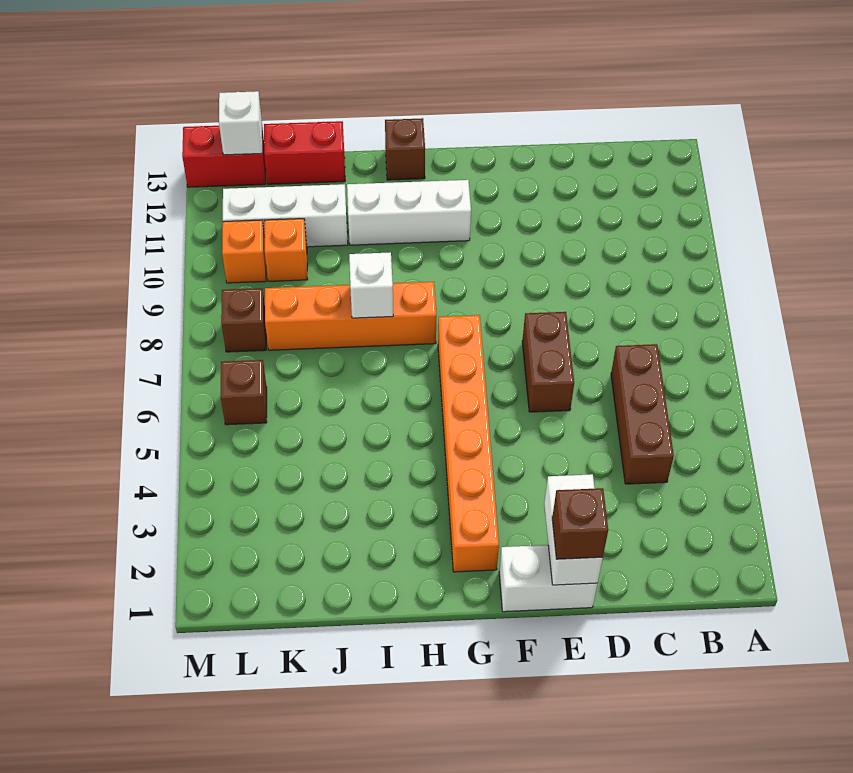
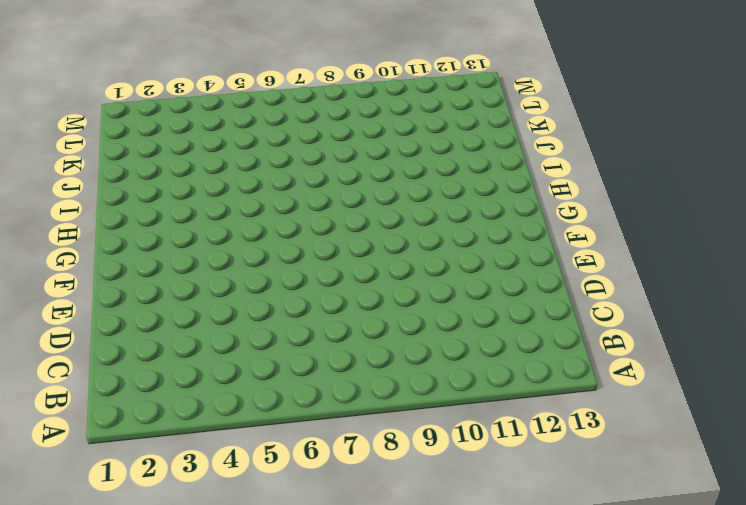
none -> brown 1x3 brick [611,344,674,484]
none -> white 1x2 brick [499,545,597,612]
none -> brown 1x2 brick [522,312,574,412]

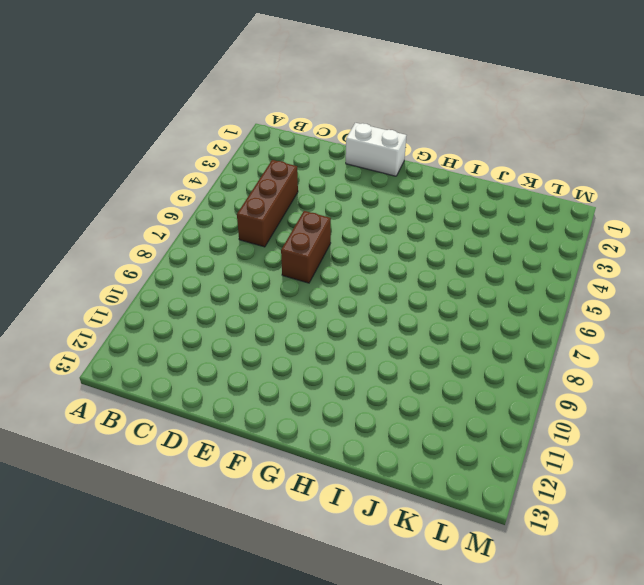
none -> orange 1x6 brick [438,315,499,572]
none -> white 1x3 brick [347,180,471,245]
none -> orange 1x4 brick [265,282,436,350]

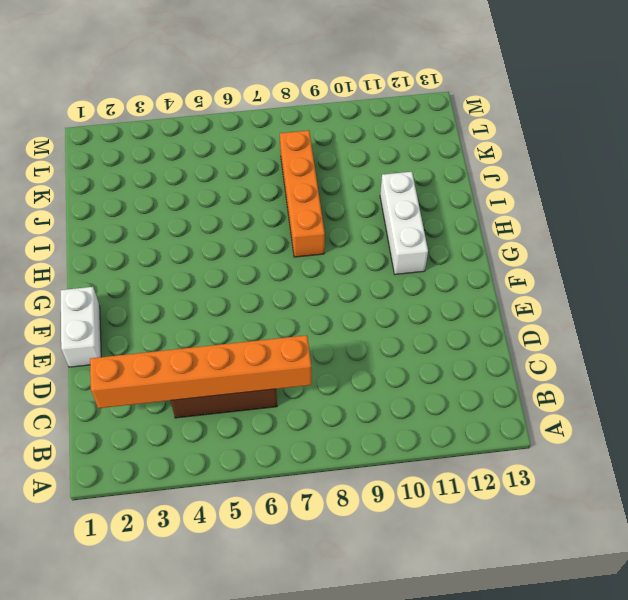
orange 1x6 brick [90,335,312,408] -> orange 1x6 brick moved to [438,315,499,572]
none -> brown 1x2 brick [522,312,574,412]
none -> brown 1x1 brick [385,118,425,180]
none -> white 1x3 brick [223,184,348,247]

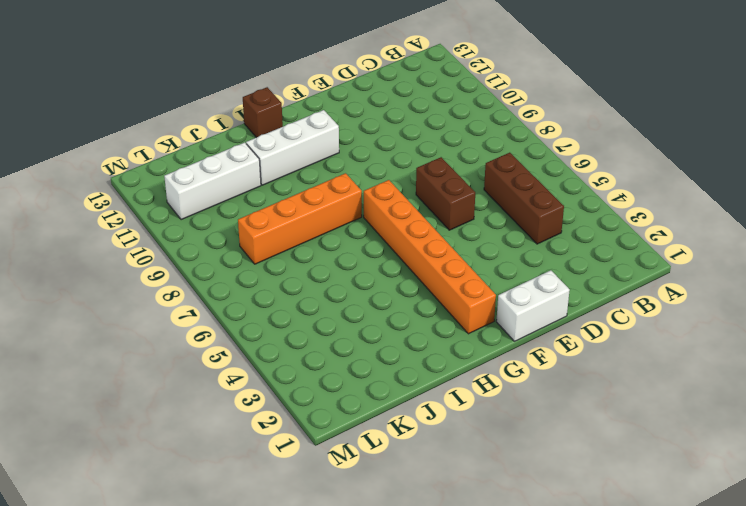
none -> red 1x2 brick [264,121,345,184]
none -> orange 1x1 brick [265,219,307,281]
none -> brown 1x1 brick [221,360,267,425]

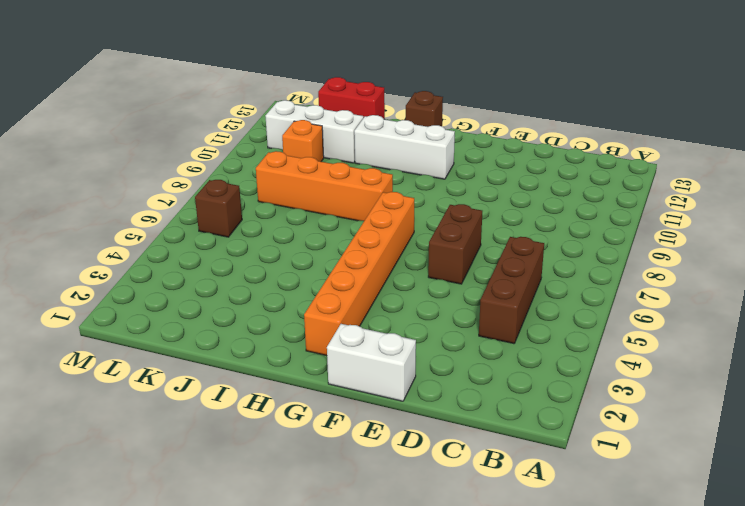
none -> brown 1x1 brick [221,288,266,352]
none -> orange 1x1 brick [222,220,266,283]
none -> red 1x2 brick [182,126,266,187]

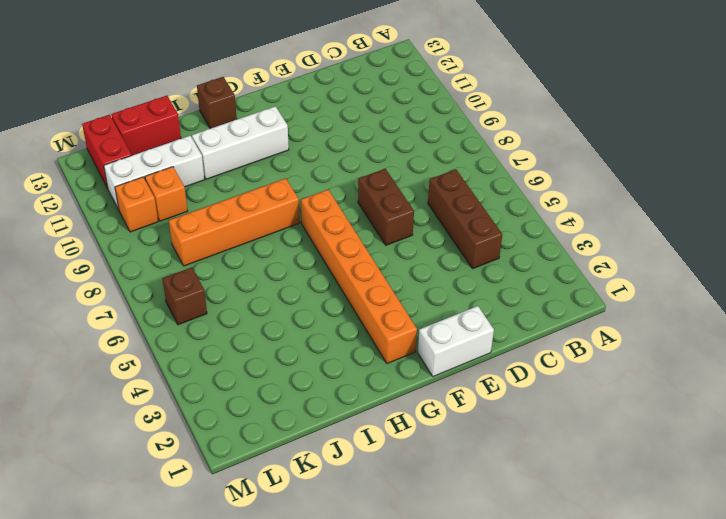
red 1x2 brick [82,115,132,188] -> red 1x2 brick turned to [182,126,266,187]
none -> brown 1x1 brick [221,288,266,352]
none -> white 1x2 brick [544,474,603,585]
none -> white 1x1 brick [349,252,393,318]

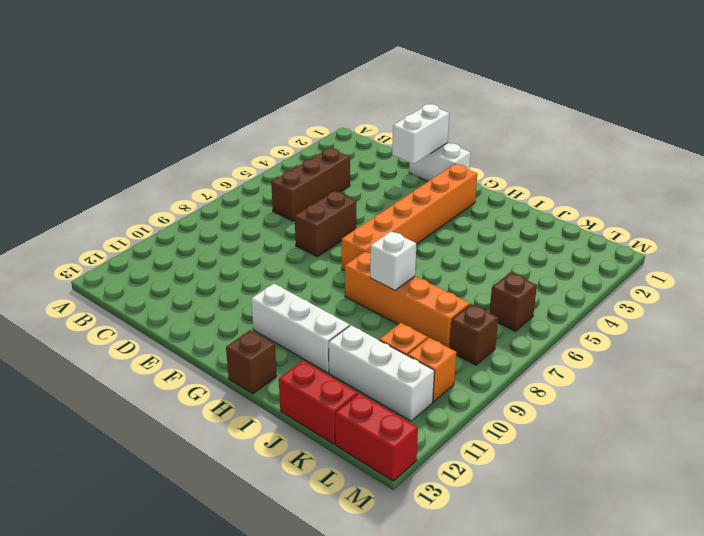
none -> white 1x1 brick [219,91,262,155]
none -> brown 1x1 brick [552,488,608,559]

